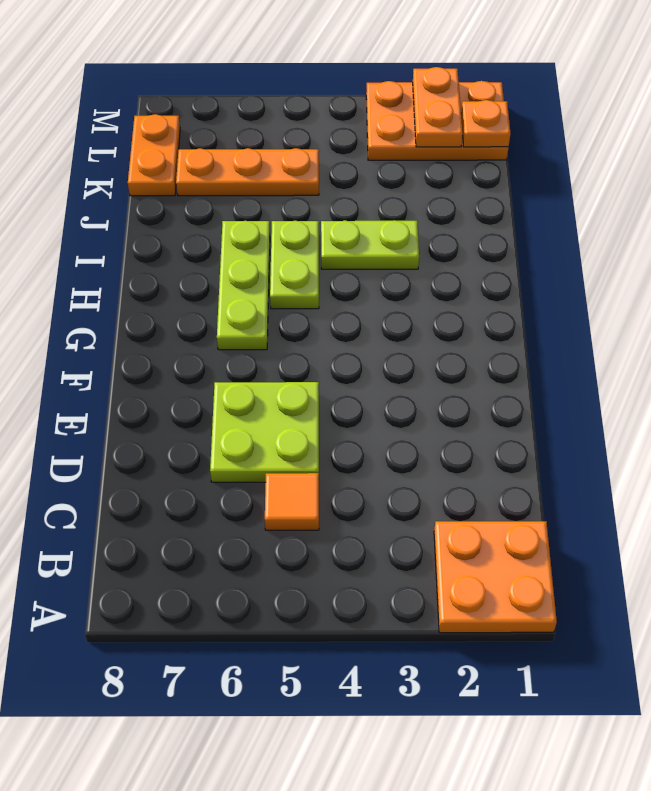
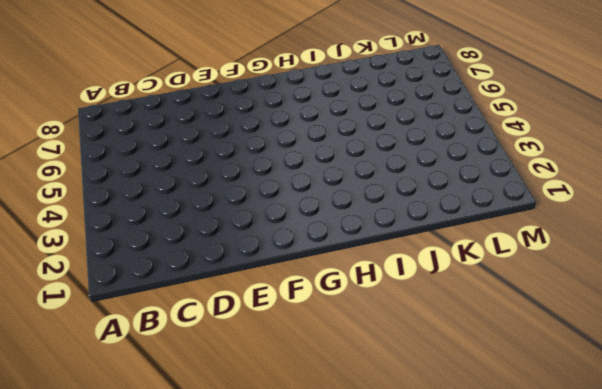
none -> orange 2x2 plate [434,521,557,633]
none -> orange 1x1 tile [265,473,319,530]

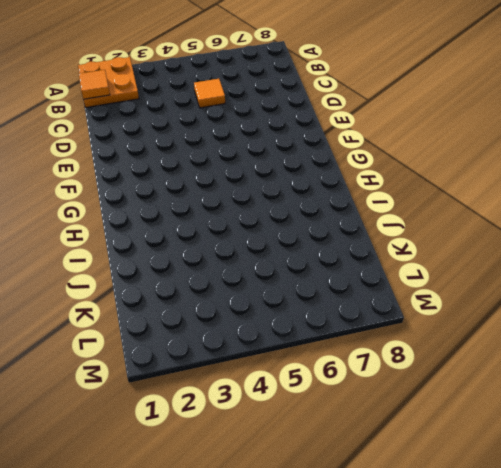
orange 1x1 tile [79,70,110,99] -> none
none -> lime 2x2 plate [210,382,319,482]
none -> lime 1x3 plate [217,221,270,350]

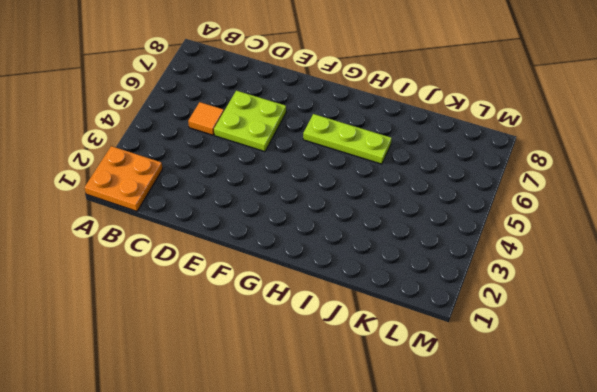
none -> lime 1x2 plate [270,221,319,309]
none -> lime 1x2 plate [321,220,419,269]

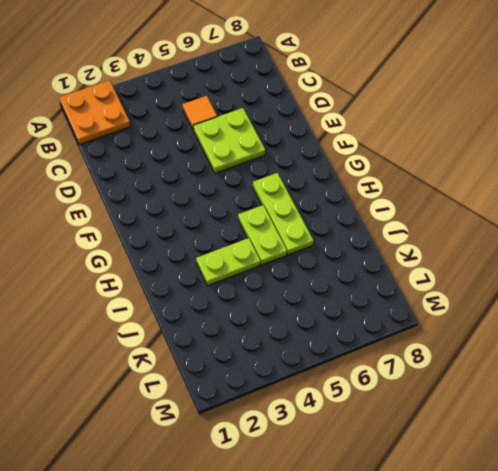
none -> orange 1x3 plate [176,148,319,196]
none -> orange 1x2 plate [128,114,180,196]

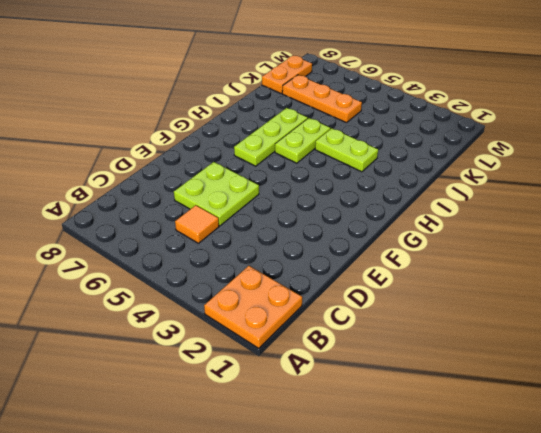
none -> orange 2x3 plate [366,81,509,160]
none -> orange 1x1 plate [461,100,511,147]

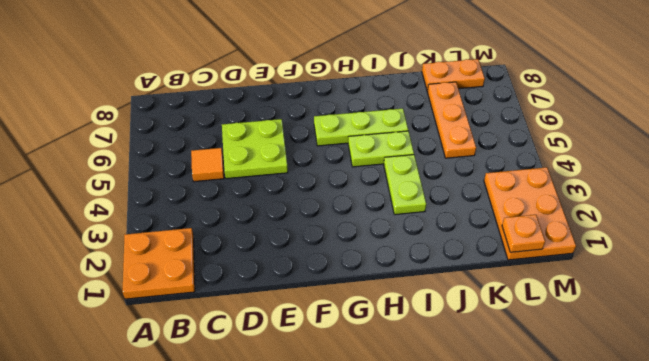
none -> orange 1x2 plate [413,67,463,147]

